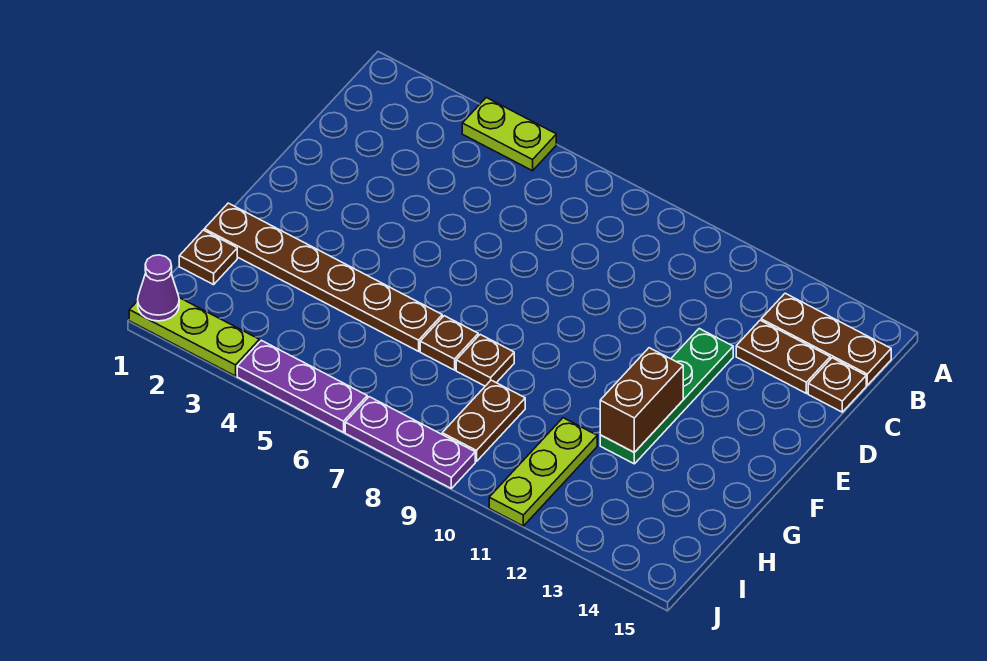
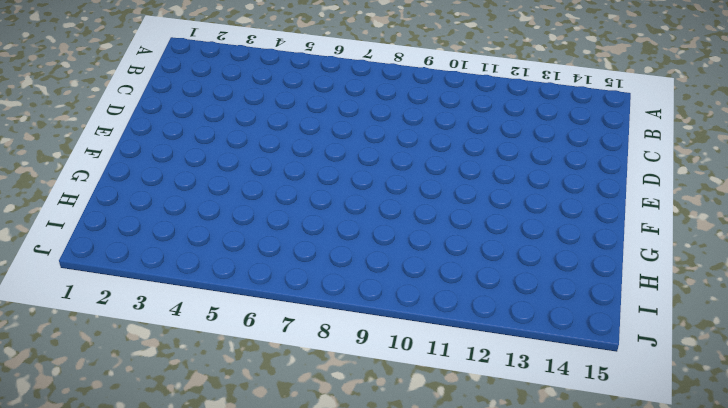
none -> lime 1x2 plate [462,98,556,171]
none -> brown 1x3 plate [761,293,891,385]
none -> brown 1x2 plate [736,320,830,393]

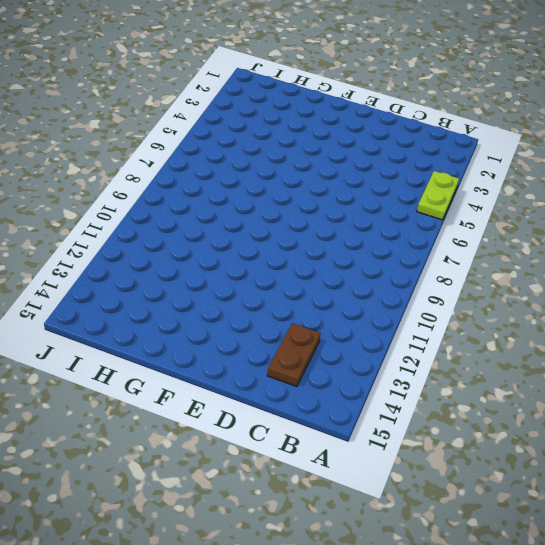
none -> brown 1x3 plate [761,293,891,385]
none -> brown 1x1 plate [808,358,866,412]
none -> green 1x4 plate [600,329,733,464]

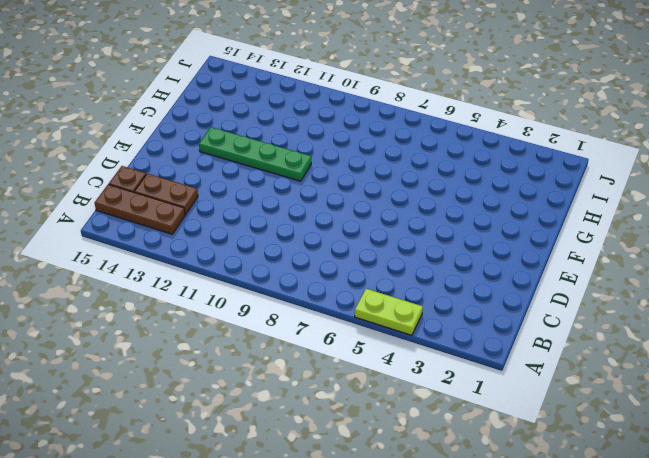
green 1x4 plate [199,127,311,181] -> green 1x4 plate turned to [600,329,733,464]
none -> brown 1x6 plate [204,203,442,351]
none -> brown 1x1 plate [420,316,478,370]
none -> brown 1x1 plate [456,335,514,386]

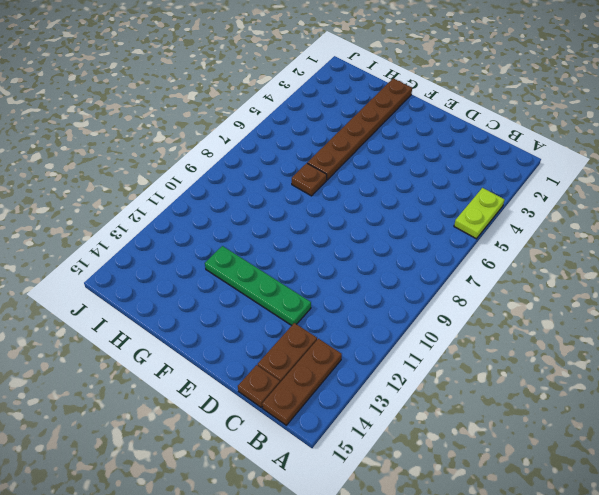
none -> brown 1x1 plate [456,335,514,386]
none -> brown 1x1 plate [179,230,237,285]
none -> brown 1x2 plate [442,380,525,462]

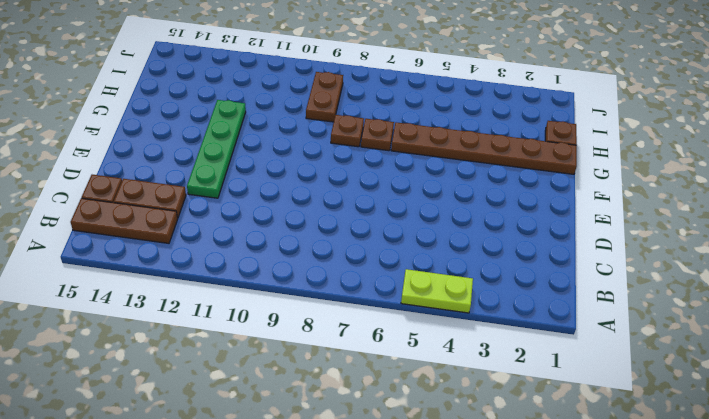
none -> lime 1x3 plate [489,418,597,526]
none -> lime 1x3 plate [129,298,259,376]
none -> purple 1x3 plate [237,340,367,432]

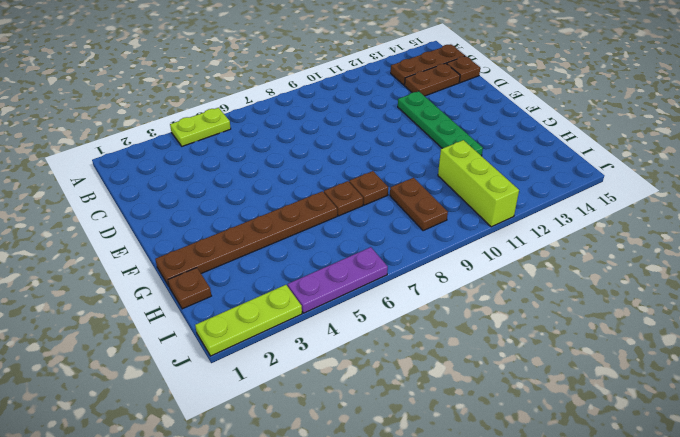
lime 1x3 brick [438,140,519,227] -> lime 1x3 plate [489,418,597,526]
none -> purple 1x3 plate [345,397,475,488]
none -> brown 1x2 brick [600,348,683,452]
none -> purple 1x1 cone [138,255,179,321]

